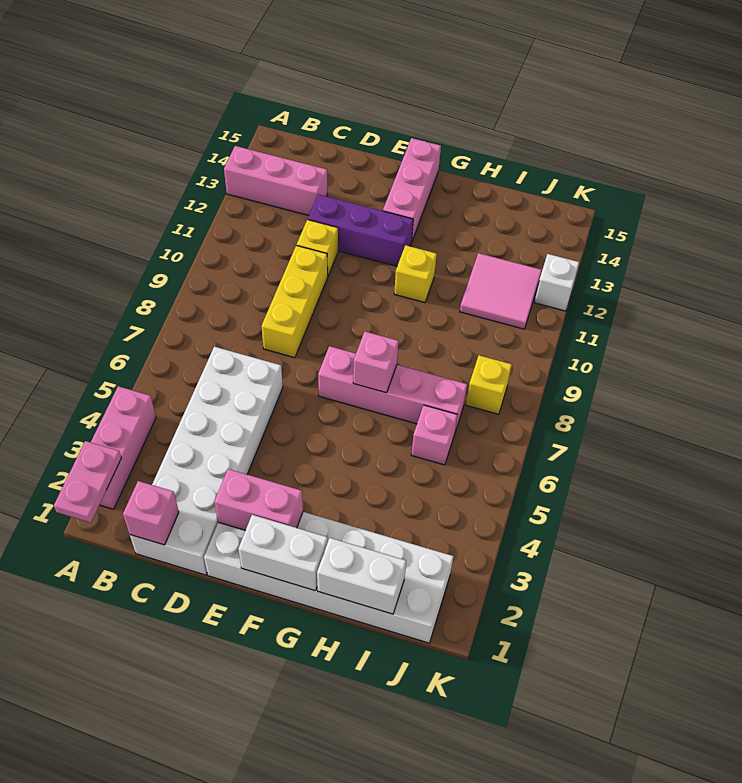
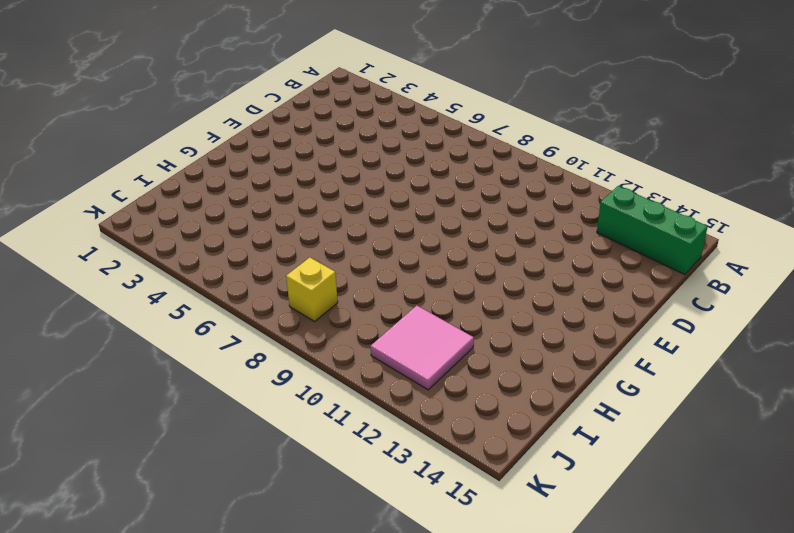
green 1x3 brick [597,186,708,275] -> pink 1x3 brick [224,146,327,215]
none -> pink 1x3 brick [91,386,156,509]
none -> white 2x6 brick [130,347,283,575]
none -> yellow 1x3 brick [261,245,328,358]

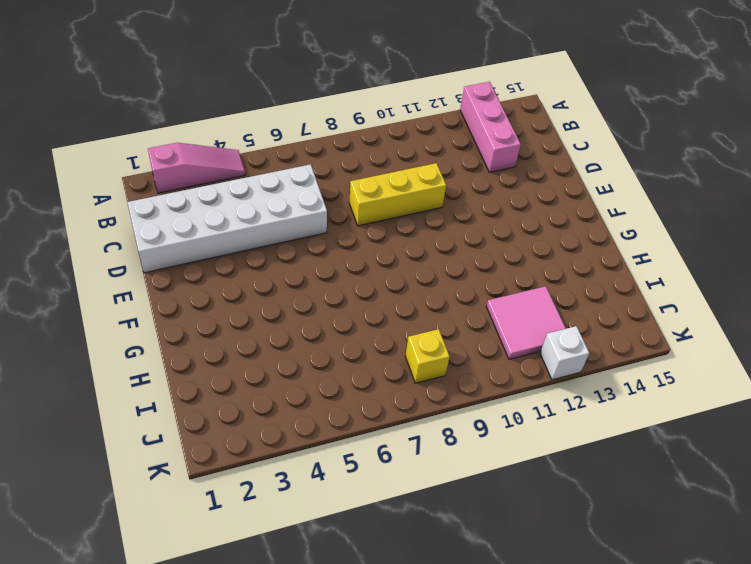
pink 1x3 slope [148,143,245,193] -> pink 1x3 brick [91,386,156,509]
none -> yellow 1x1 brick [297,220,338,276]
none -> purple 1x3 brick [308,194,413,266]
none -> white 2x6 brick [204,512,454,643]

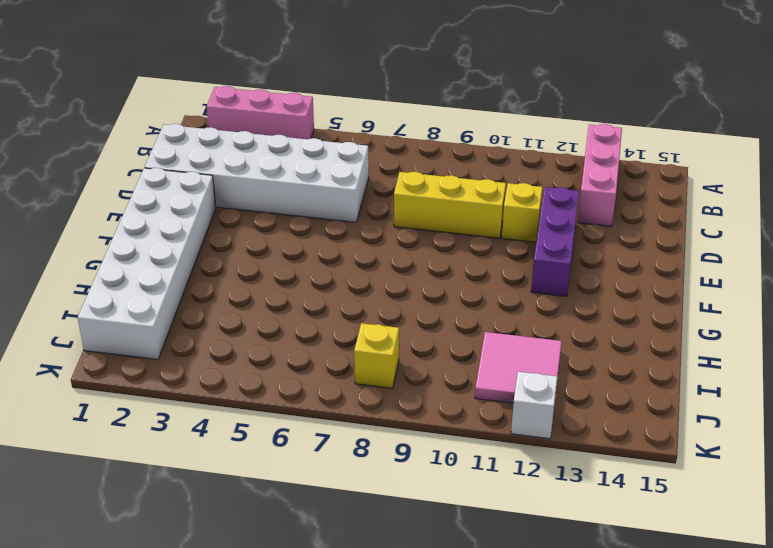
none -> pink 1x4 brick [318,346,467,432]
none -> pink 1x3 brick [383,138,441,241]
none -> yellow 1x1 brick [394,245,437,303]

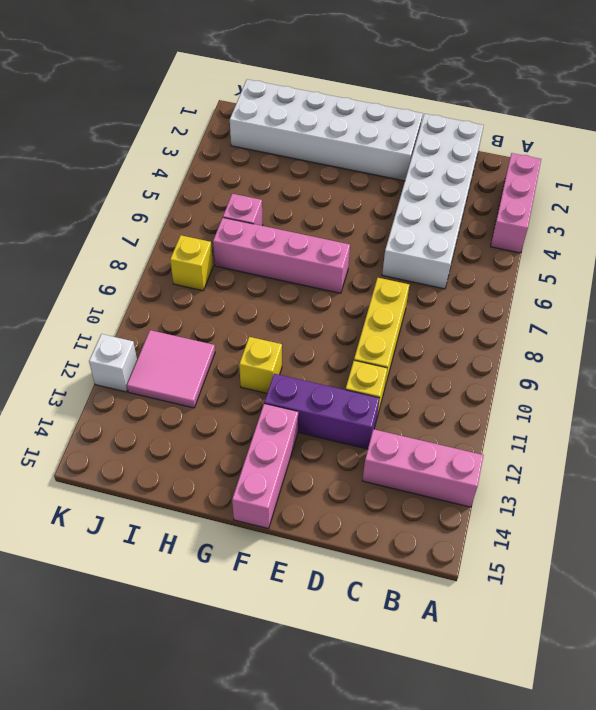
none -> pink 1x2 plate [54,441,121,523]
none -> pink 1x1 brick [123,481,179,545]
none -> pink 1x2 brick [214,469,303,530]

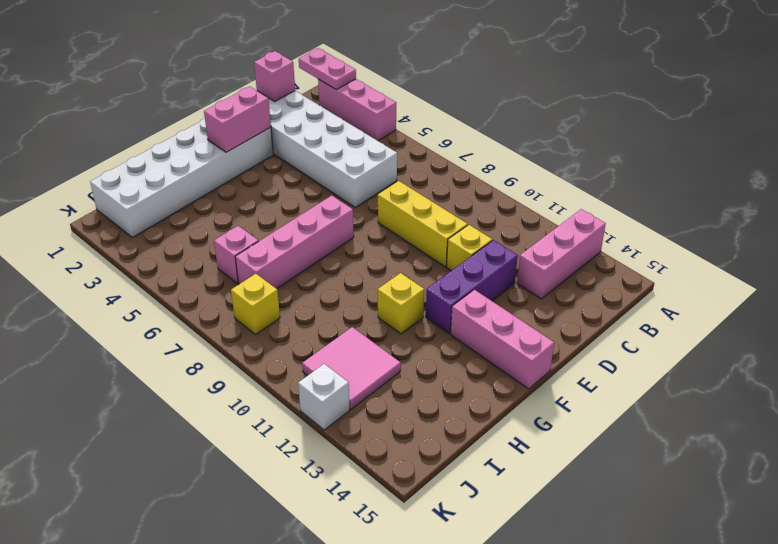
none -> white 1x2 brick [238,515,328,591]
none -> pink 1x1 brick [353,332,399,393]
none -> white 1x2 brick [317,538,406,614]

